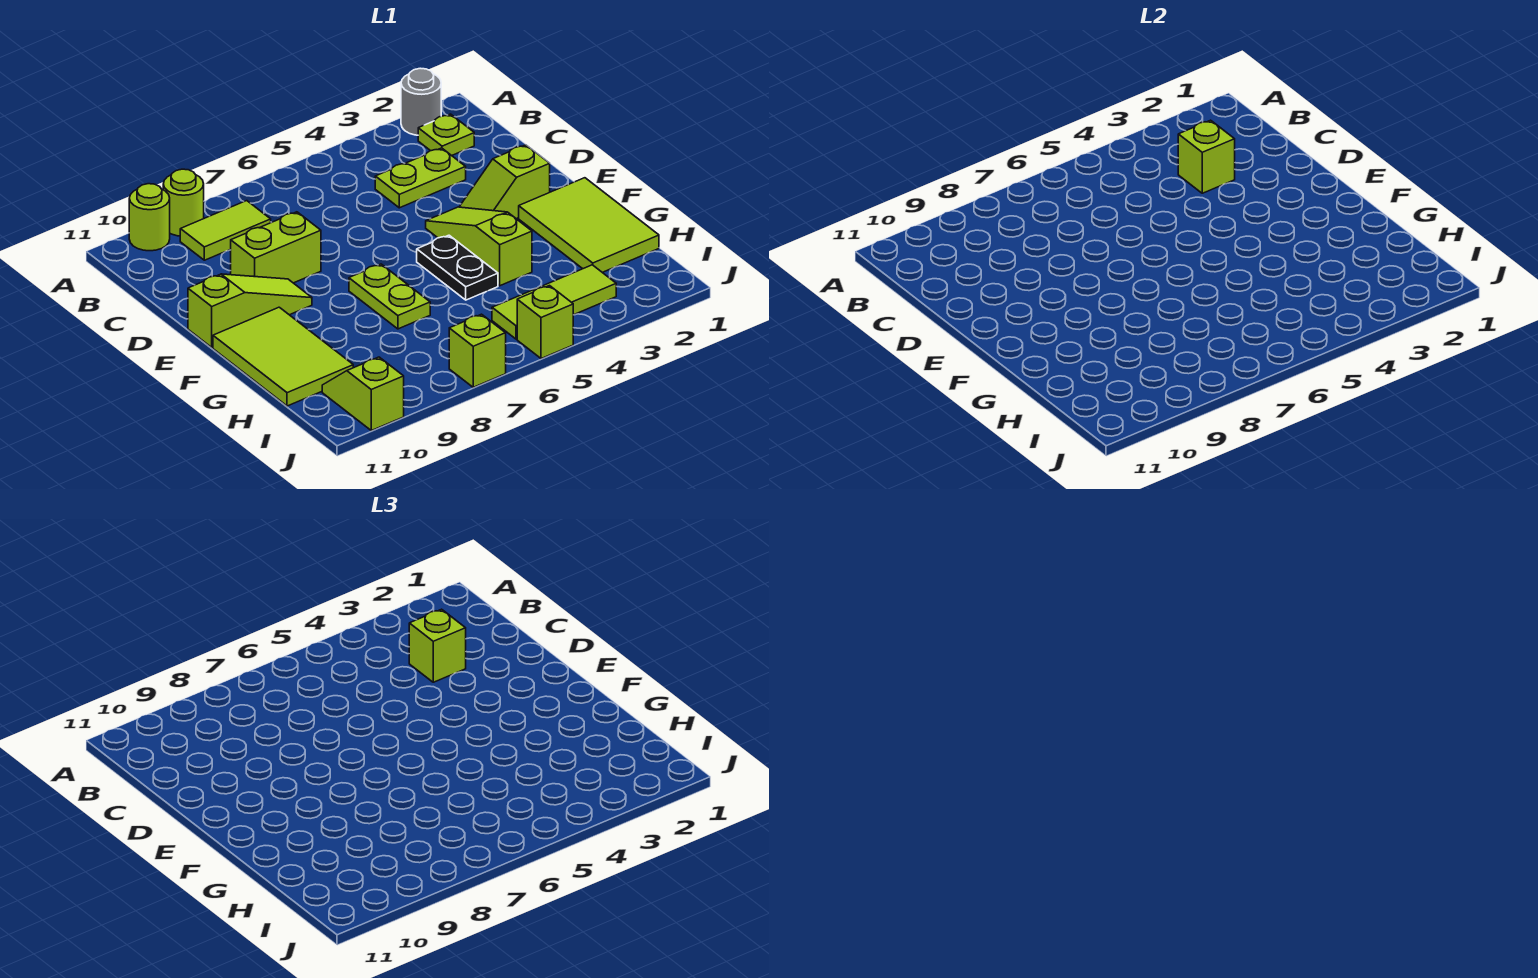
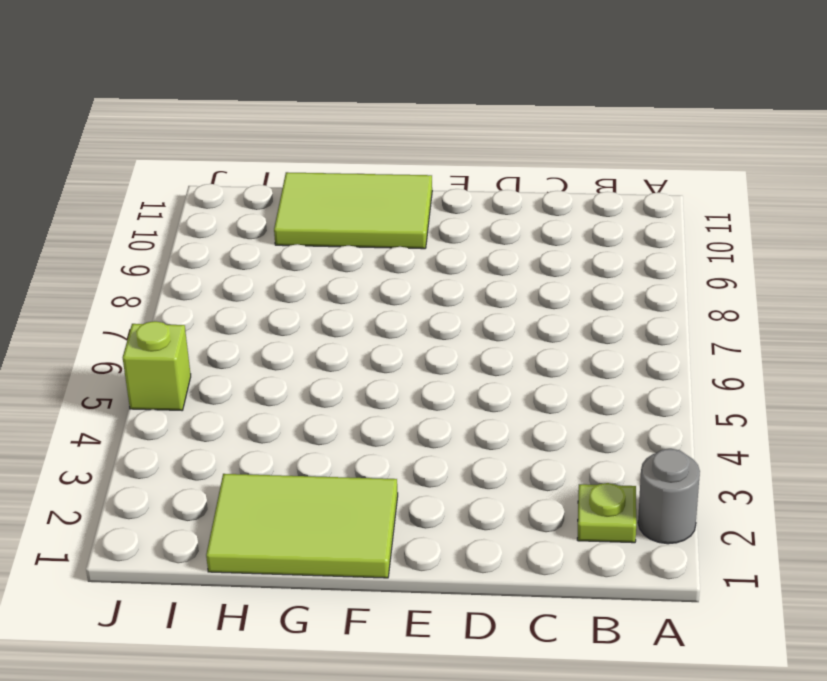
none -> lime 1x1 round brick [163,169,204,236]
none -> lime 1x1 round brick [129,184,170,251]
none -> lime 1x2 tile [180,201,271,260]

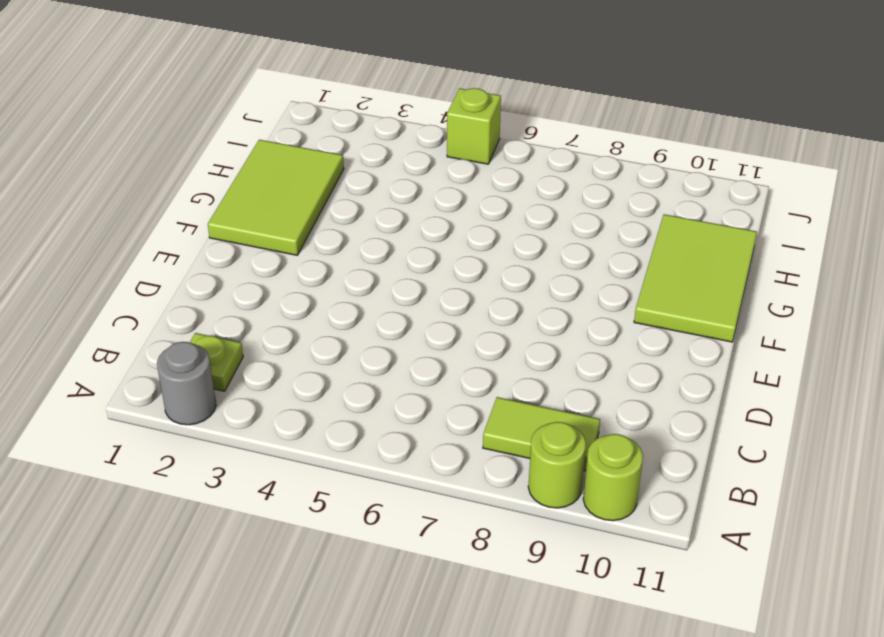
none -> lime 1x2 plate [375,148,466,208]
none -> lime 1x2 brick [231,212,321,283]
none -> lime 1x2 slope [460,145,550,219]

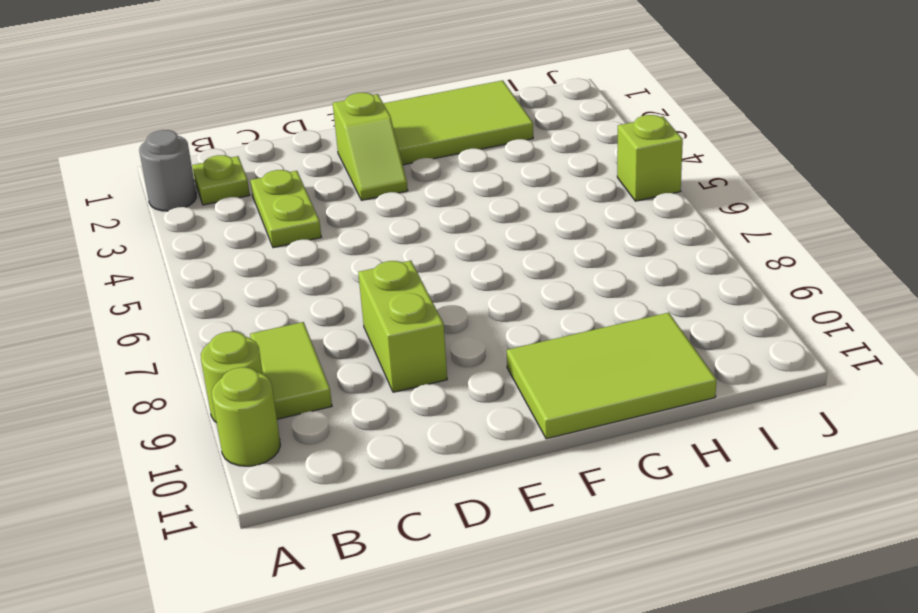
none -> lime 1x3 slope [426,207,532,286]
none -> lime 1x3 slope [188,274,312,347]
none -> black 1x2 plate [417,235,498,300]

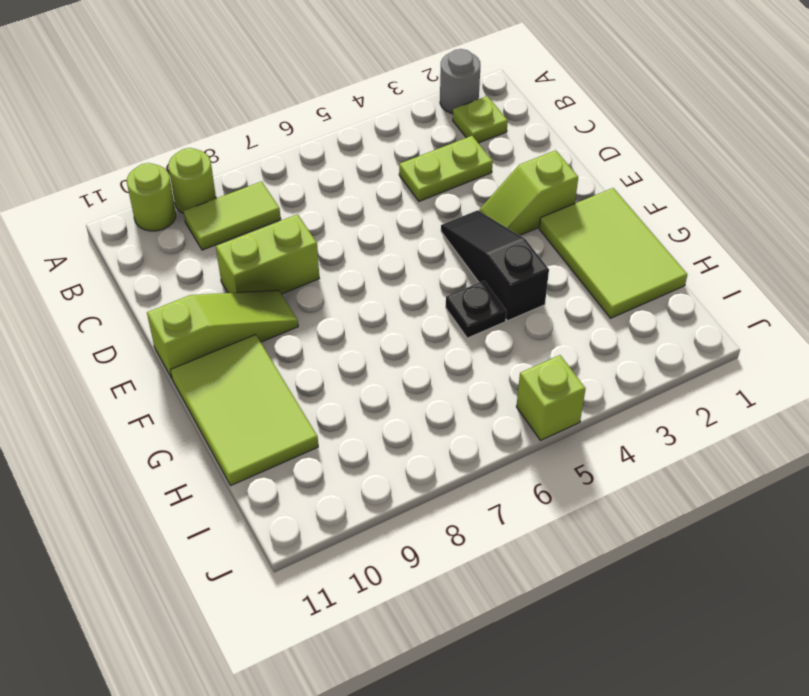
black 1x3 slope [441,210,549,321] -> lime 1x3 slope [426,207,532,286]
black 1x1 plate [446,281,506,338] -> black 1x2 plate [417,235,498,300]
none -> lime 1x2 plate [349,264,430,329]
none -> lime 1x3 tile [492,265,616,339]
none -> lime 1x2 slope [322,357,404,431]

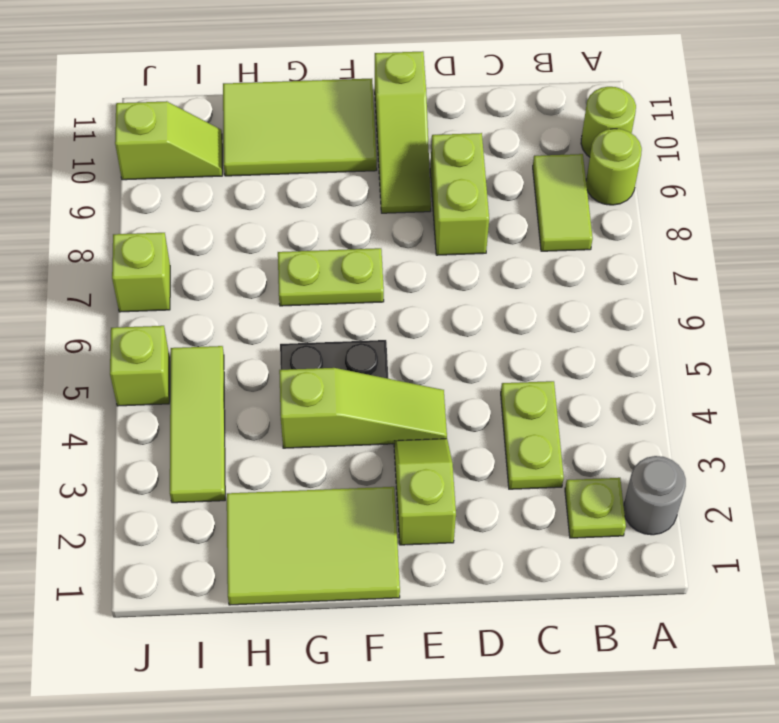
none -> lime 1x1 brick [1178,120,1235,193]
none -> lime 1x1 brick [409,609,466,682]

